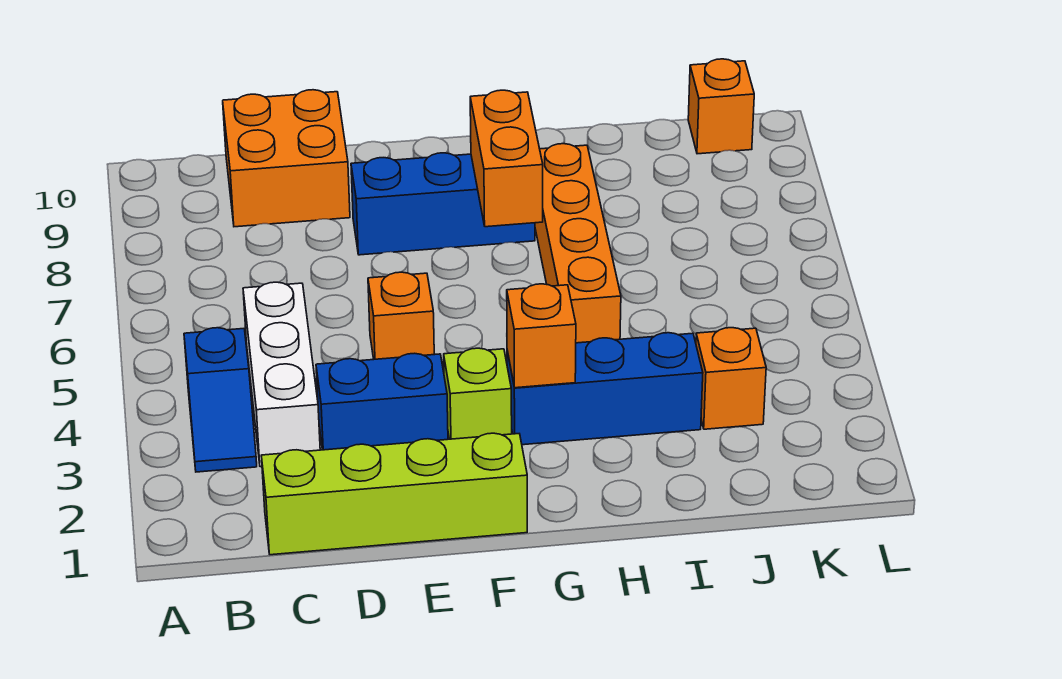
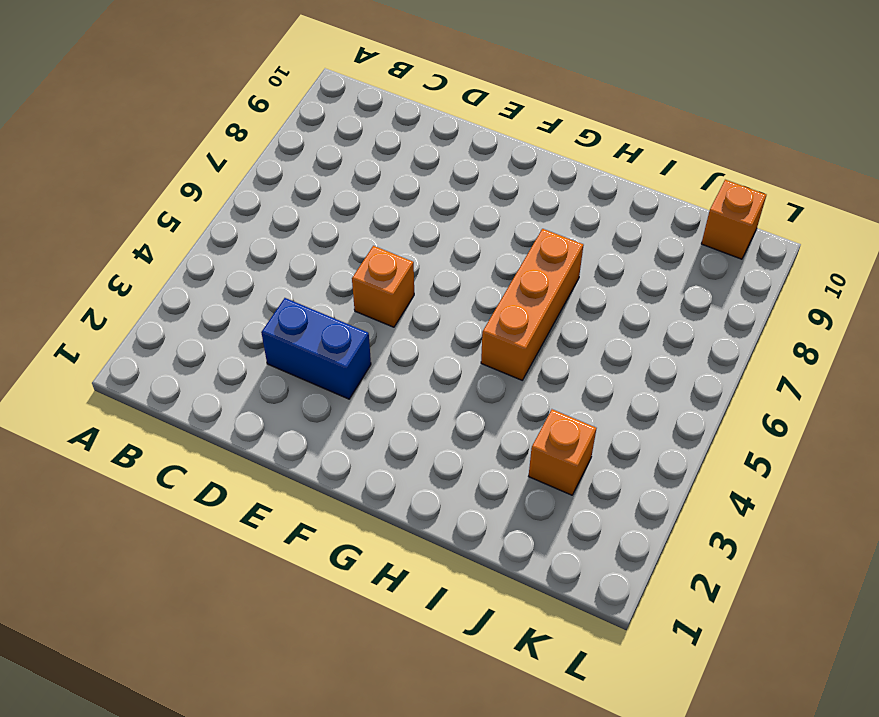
orange 1x3 brick [481,229,584,380] -> orange 1x4 brick [535,144,621,343]
none -> blue 1x2 slope [184,328,257,472]
none -> lime 1x4 brick [261,433,527,555]
none -> white 1x3 brick [243,282,320,467]

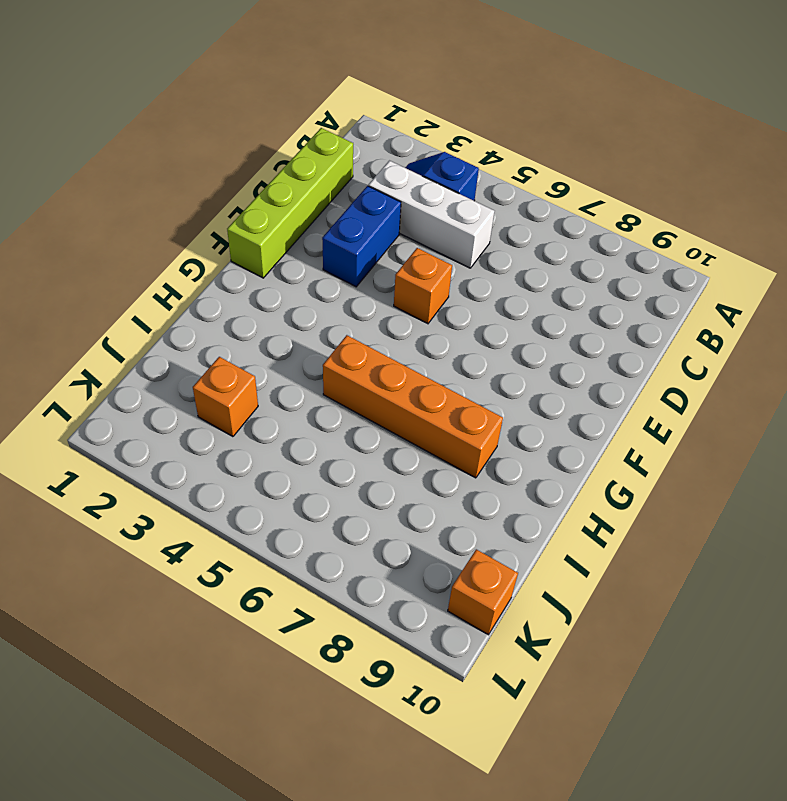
none -> orange 2x2 brick [223,90,350,227]
none -> blue 1x3 brick [351,153,535,255]
none -> lime 1x1 brick [444,348,512,439]

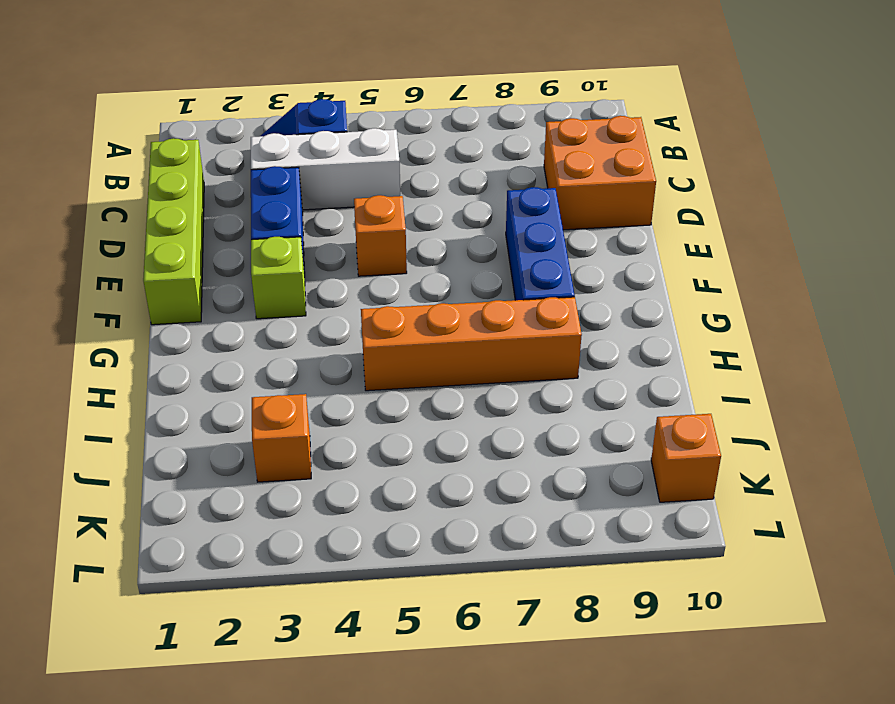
none -> blue 1x3 brick [507,333,703,445]
none -> orange 1x1 brick [507,284,576,388]
none -> orange 1x2 brick [470,90,543,227]

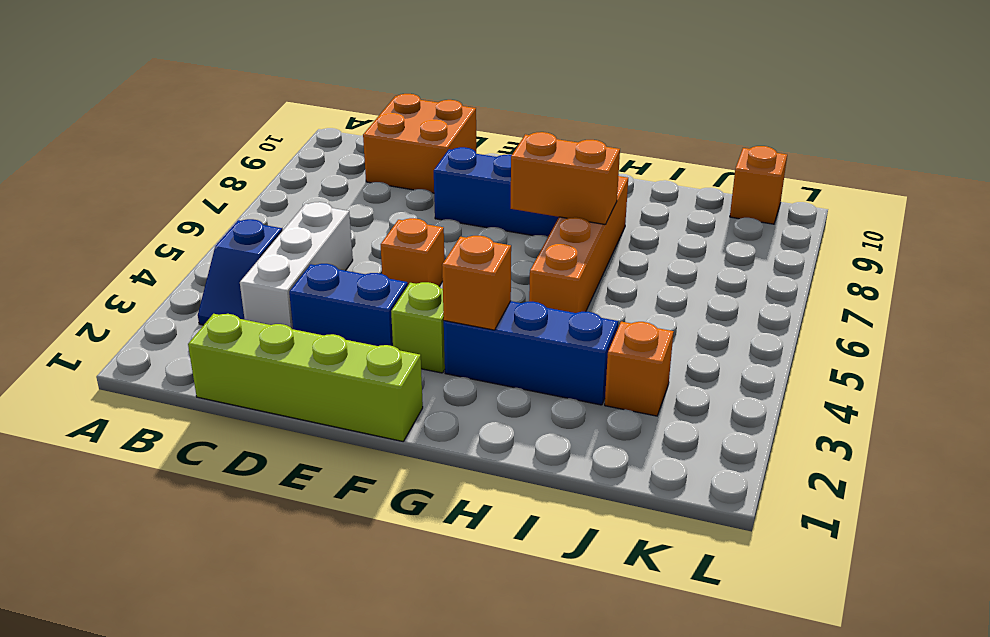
orange 1x2 brick [511,132,620,224] -> orange 1x2 brick turned to [470,90,543,227]

